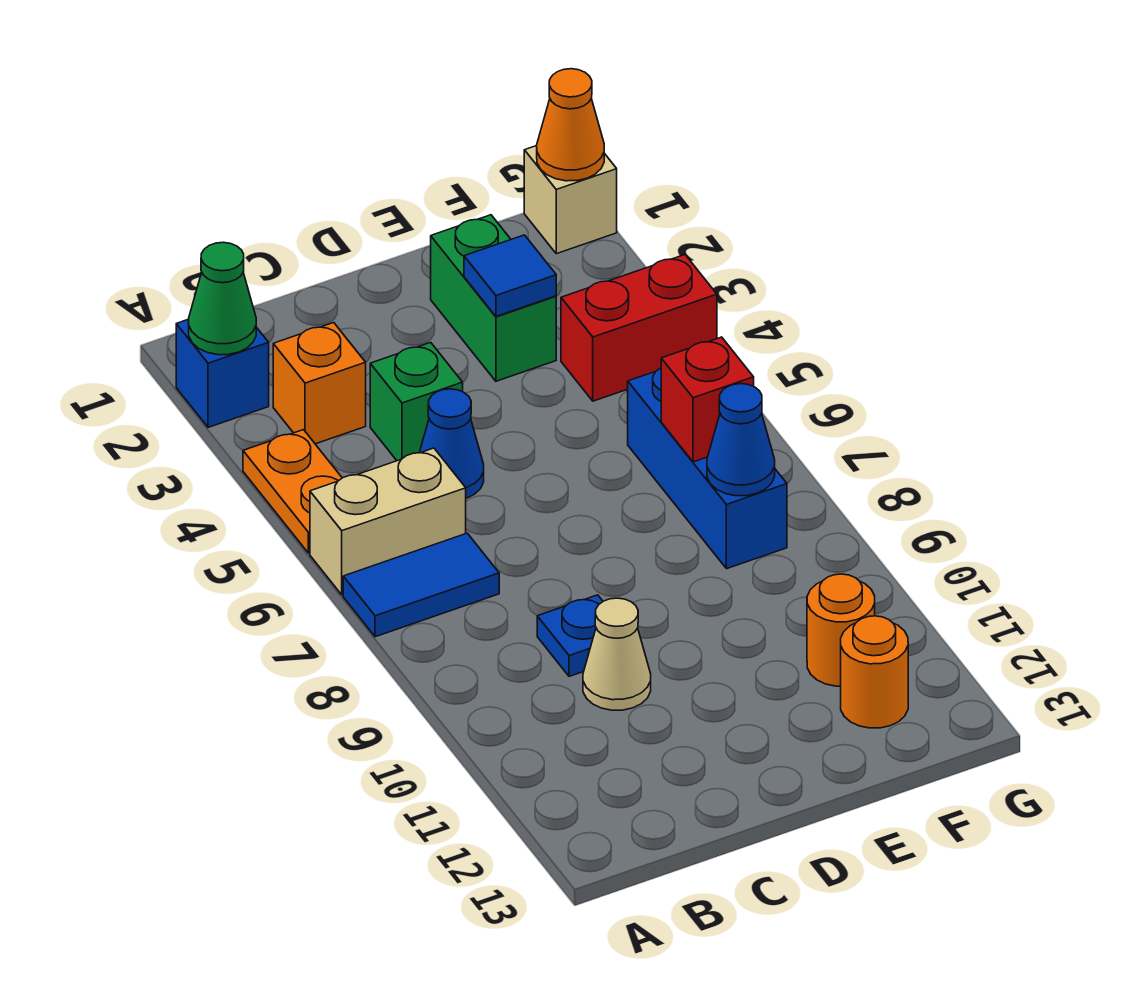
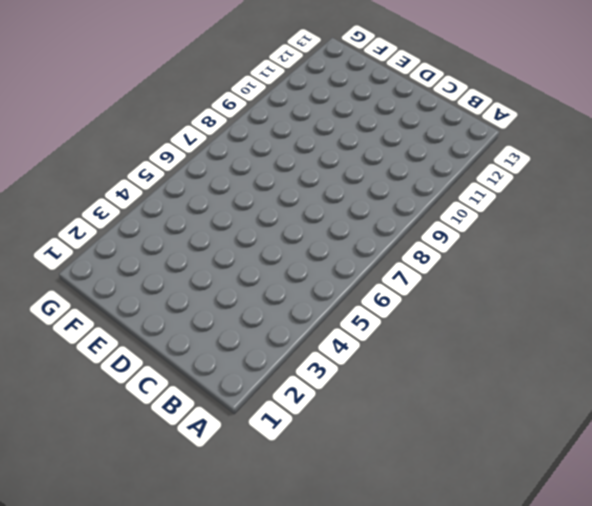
none -> blue 1x1 brick [176,319,269,427]
none -> orange 1x2 plate [243,430,342,553]
none -> tan 1x2 brick [310,448,466,595]

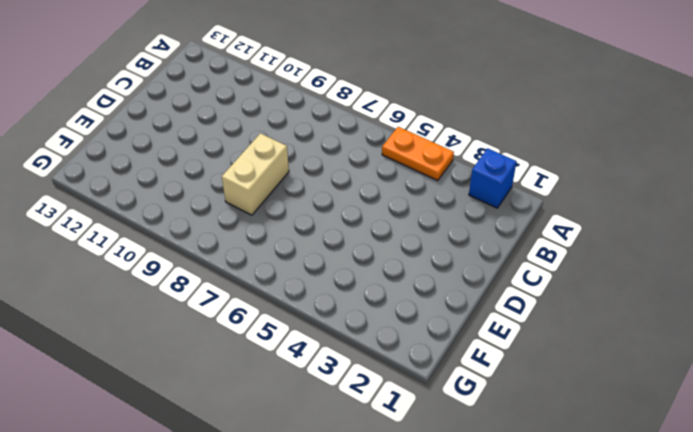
tan 1x2 brick [222,133,289,215] -> tan 1x2 brick moved to [310,448,466,595]
none -> blue 1x2 tile [343,533,499,637]
none -> orange 1x1 brick [273,323,366,444]
none -> green 1x1 brick [370,342,463,461]

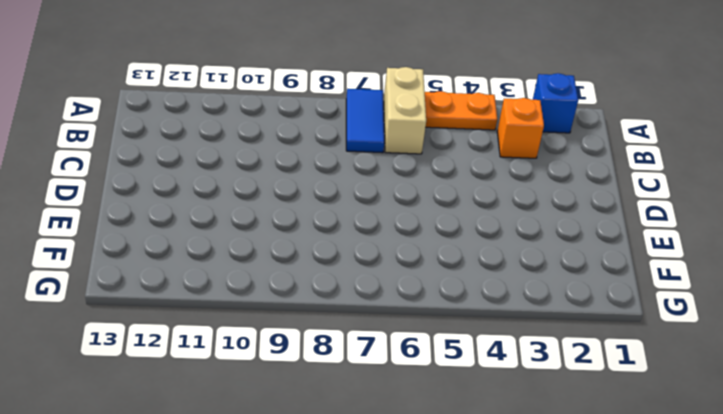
none -> green 1x1 brick [370,342,463,461]
none -> blue 1x1 cone [419,389,484,498]
none -> blue 1x1 plate [537,595,603,676]

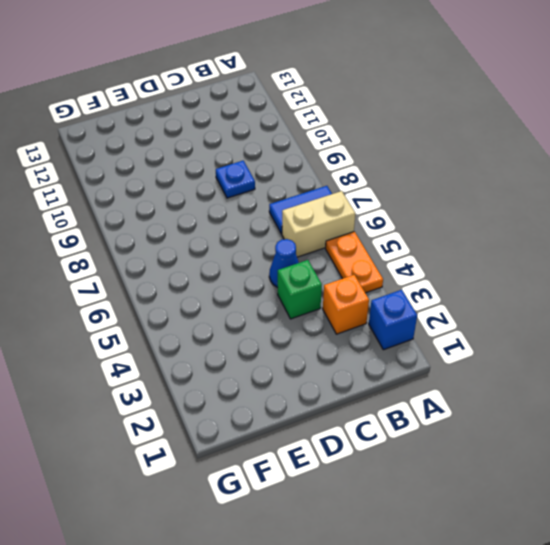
none -> tan 1x1 cone [583,598,651,710]
none -> green 1x2 brick [431,215,556,381]
none -> red 1x2 brick [561,255,717,401]

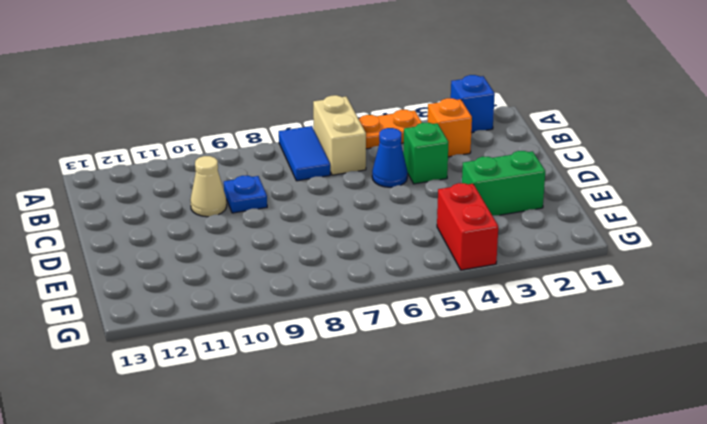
none -> blue 1x3 brick [628,368,787,569]
none -> orange 1x1 round brick [807,574,875,686]
none -> orange 1x1 round brick [841,616,908,728]

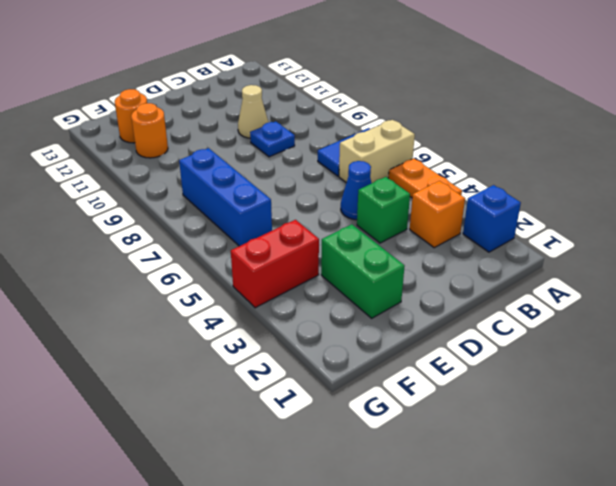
none -> tan 1x1 brick [524,146,617,254]
none -> green 1x1 cone [189,242,256,355]
none -> blue 1x1 tile [464,235,556,316]

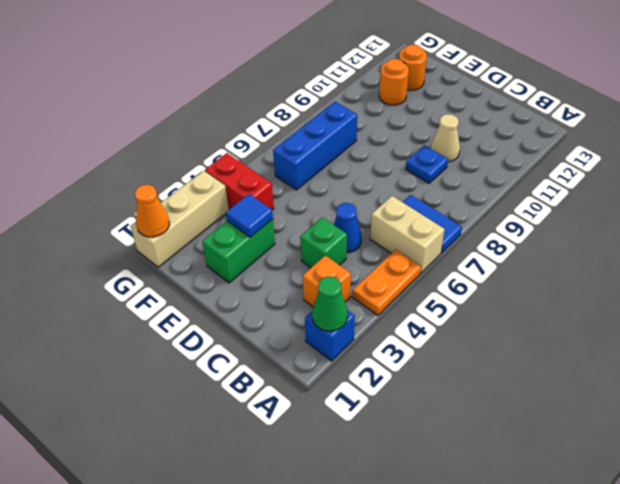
tan 1x3 brick [130,171,229,267] -> tan 1x1 brick [524,146,617,254]
none -> red 1x1 brick [661,337,754,462]
none -> blue 1x1 cone [707,384,775,496]

